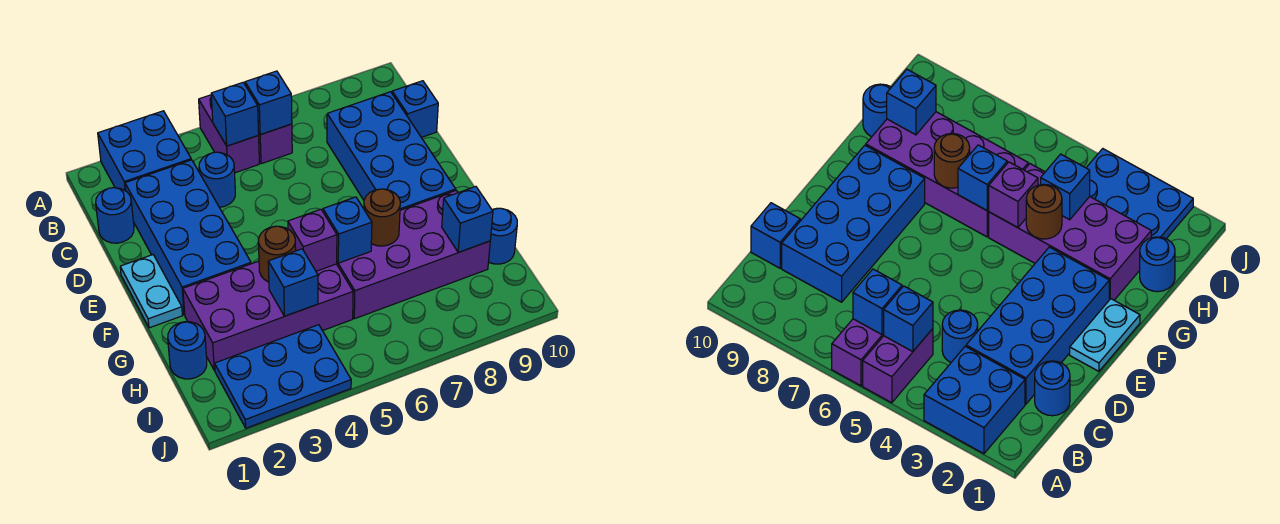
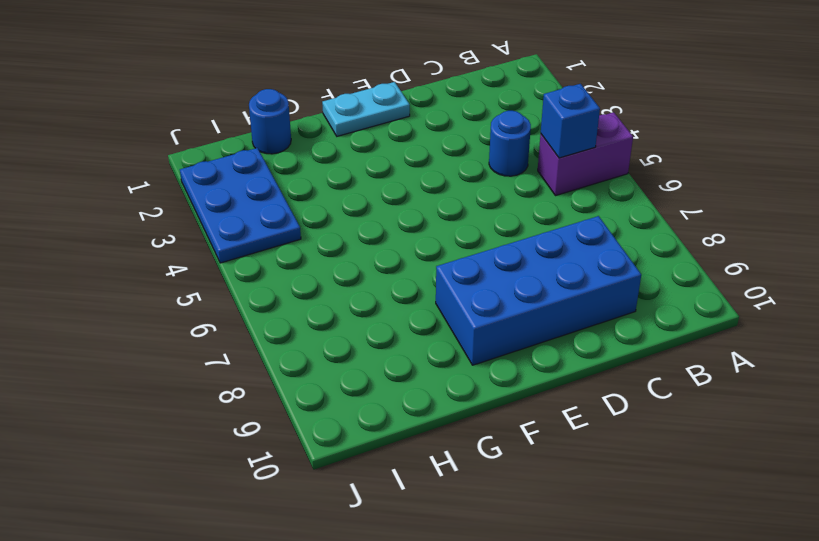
none -> blue 2x2 brick [98,111,191,191]
none -> purple 1x2 brick [258,124,292,164]
none -> blue 1x1 round brick [96,188,134,243]

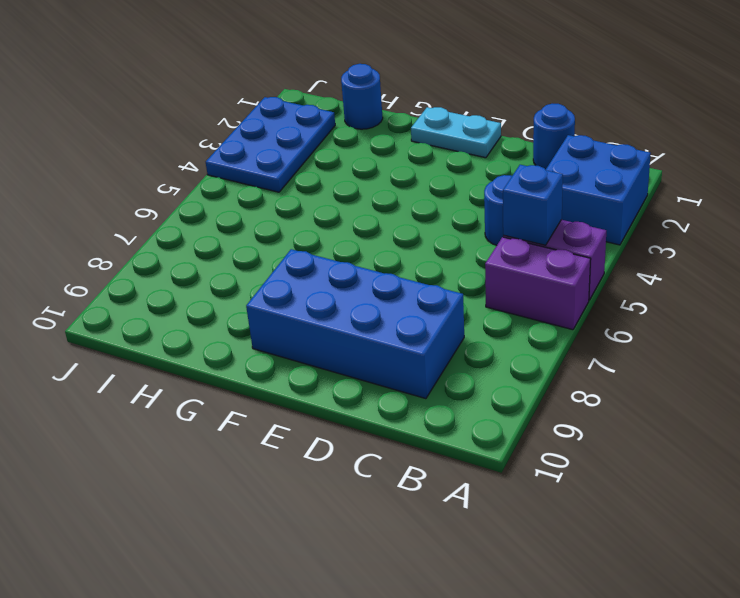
none -> blue 2x4 brick [125,160,251,315]
none -> blue 1x1 brick [392,81,438,137]
none -> purple 2x4 brick [183,261,353,371]

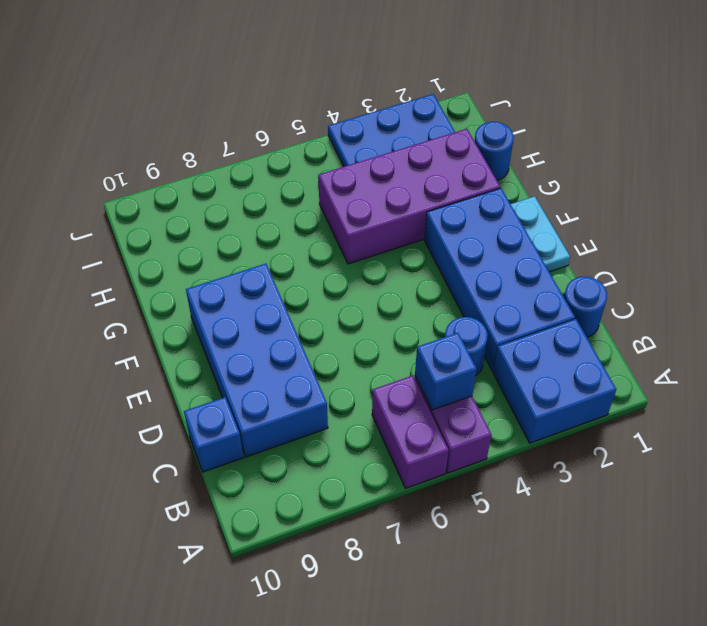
none -> purple 2x4 brick [337,190,490,319]
none -> blue 1x1 round brick [489,208,517,264]
none -> blue 1x1 brick [245,71,292,135]

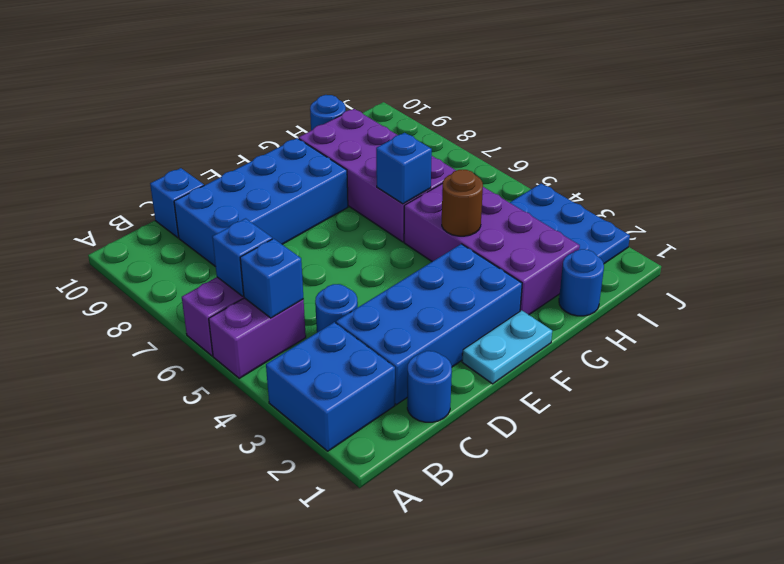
none -> purple 1x1 brick [288,209,337,271]
none -> brown 1x1 round brick [364,189,400,246]
none -> blue 1x1 brick [268,249,318,316]

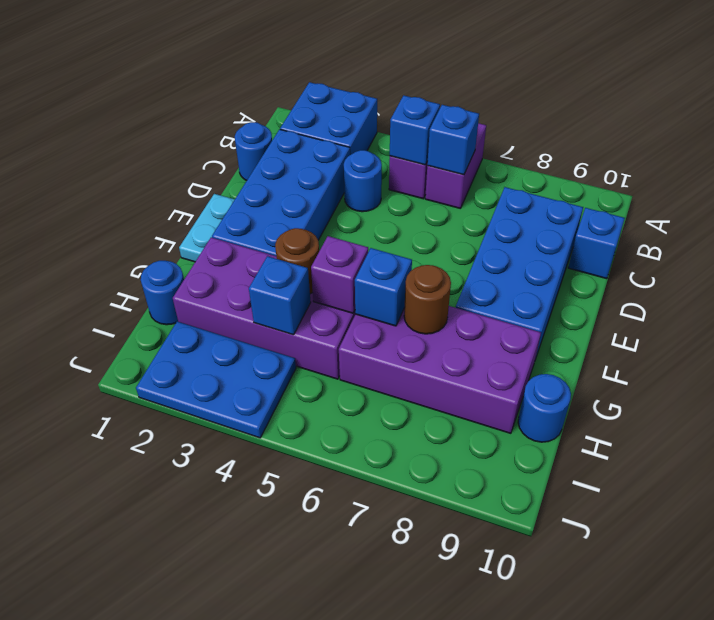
none -> blue 1x1 brick [442,187,493,252]

